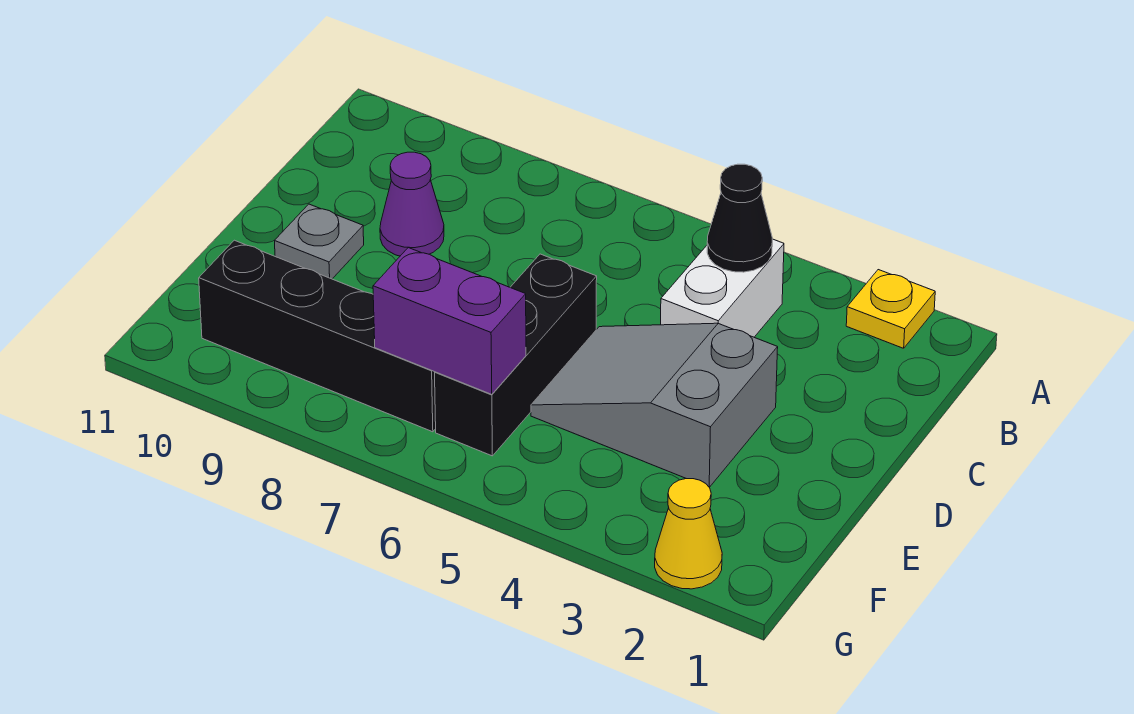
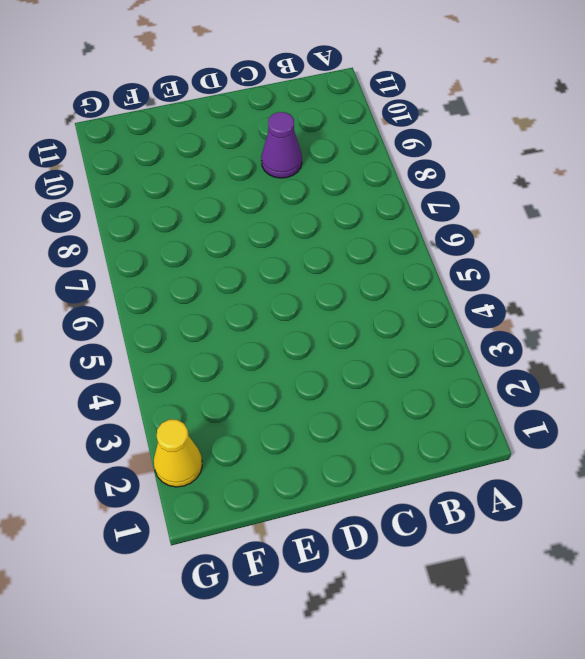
none -> yellow 1x1 plate [846,270,935,348]
none -> white 1x2 brick [661,239,784,337]

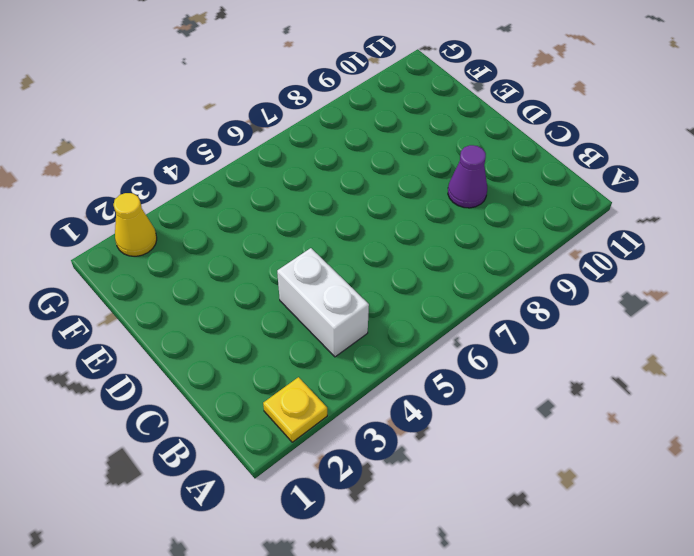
none -> grey 2x3 slope [531,323,778,487]
none -> black 1x3 brick [435,254,597,456]

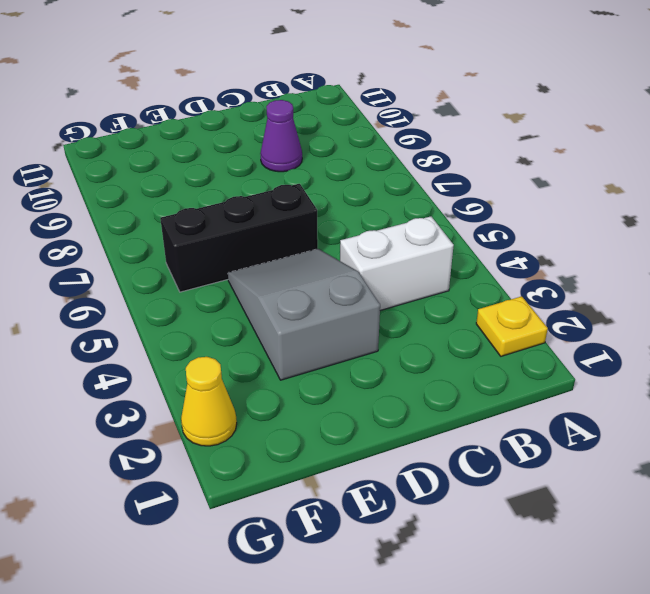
none -> grey 1x1 plate [274,204,364,279]
none -> black 1x4 brick [199,240,436,432]

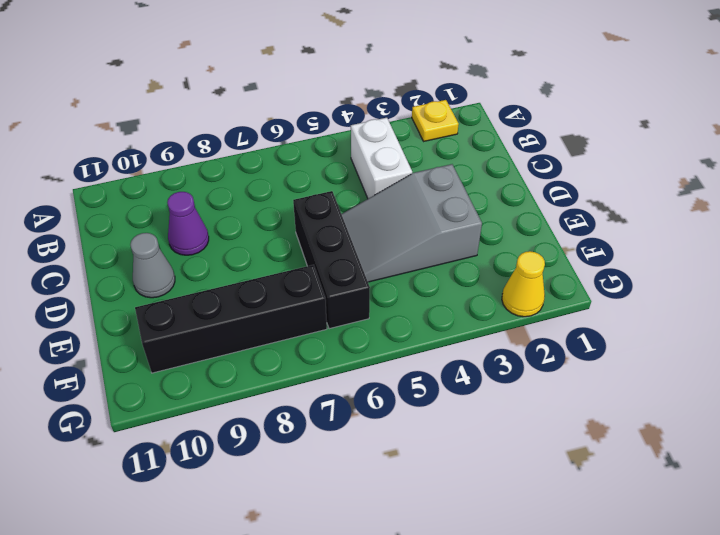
grey 1x1 cone [130,233,175,298] -> grey 1x1 plate [274,204,364,279]
none -> black 1x1 cone [707,164,772,272]
none -> purple 1x2 brick [373,247,526,394]

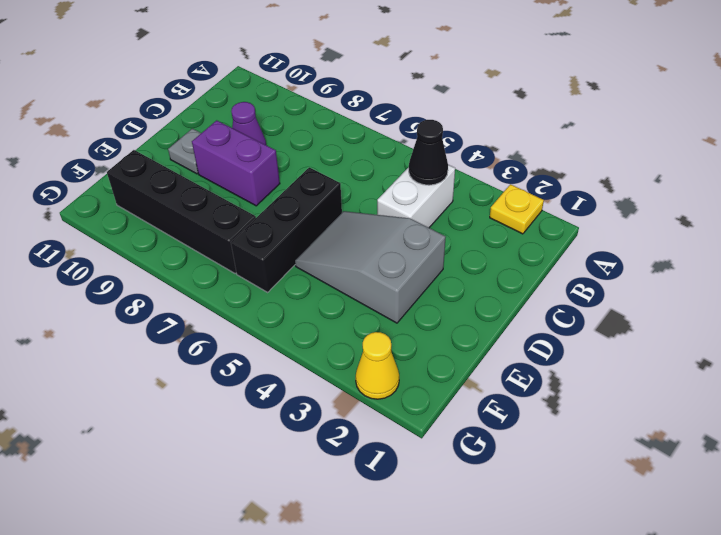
purple 1x2 brick [192,120,280,206] -> purple 1x2 brick moved to [373,247,526,394]

